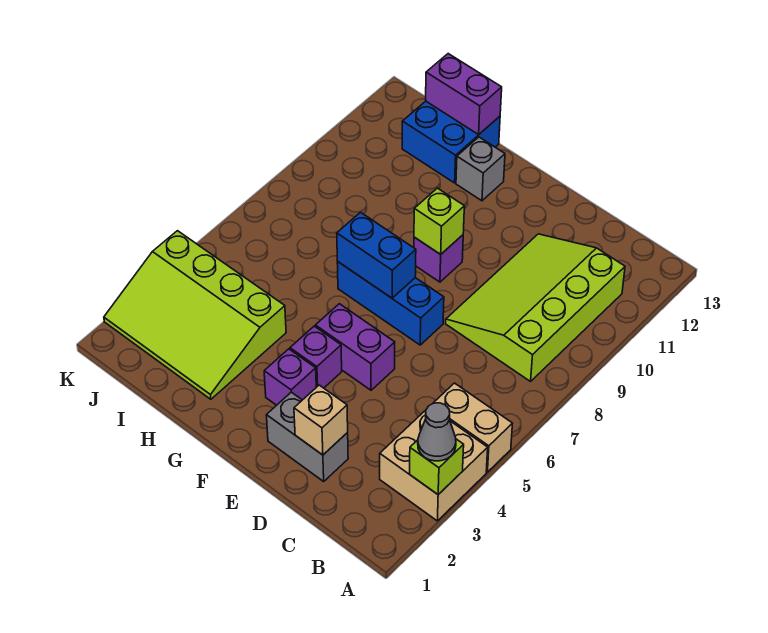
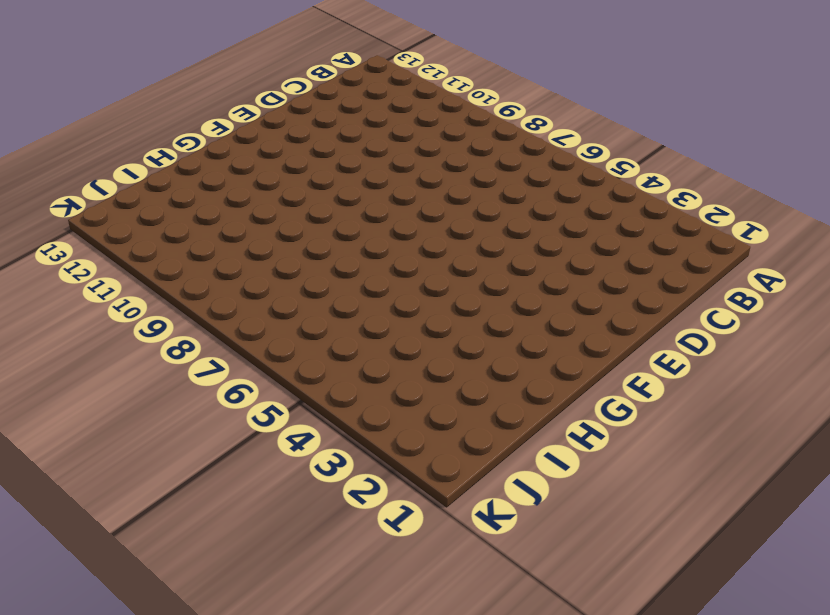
none -> tan 2x2 brick [380,410,488,521]
none -> tan 1x2 brick [434,383,513,472]
none -> lime 3x4 slope [446,234,625,381]

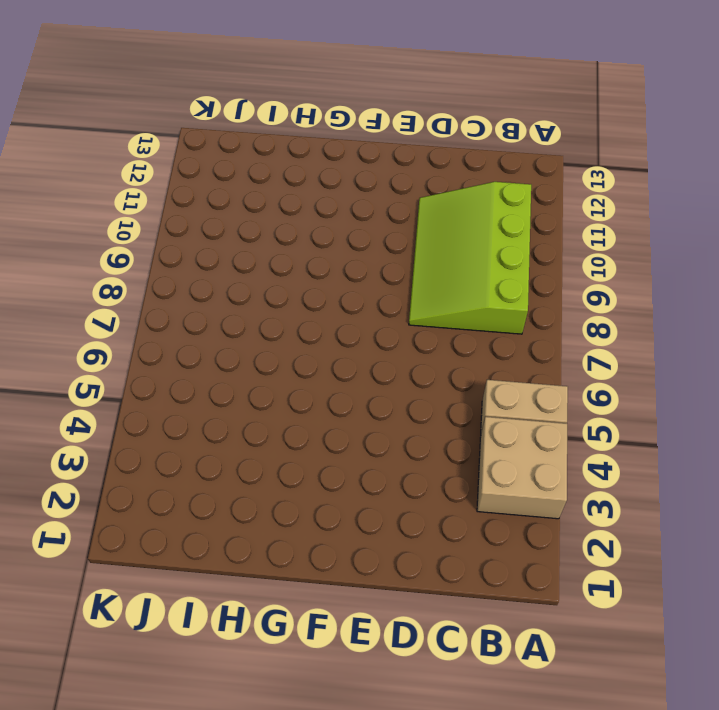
none -> grey 1x2 brick [266,392,348,481]
none -> purple 1x2 brick [315,304,395,390]
none -> blue 1x3 brick [337,262,444,345]

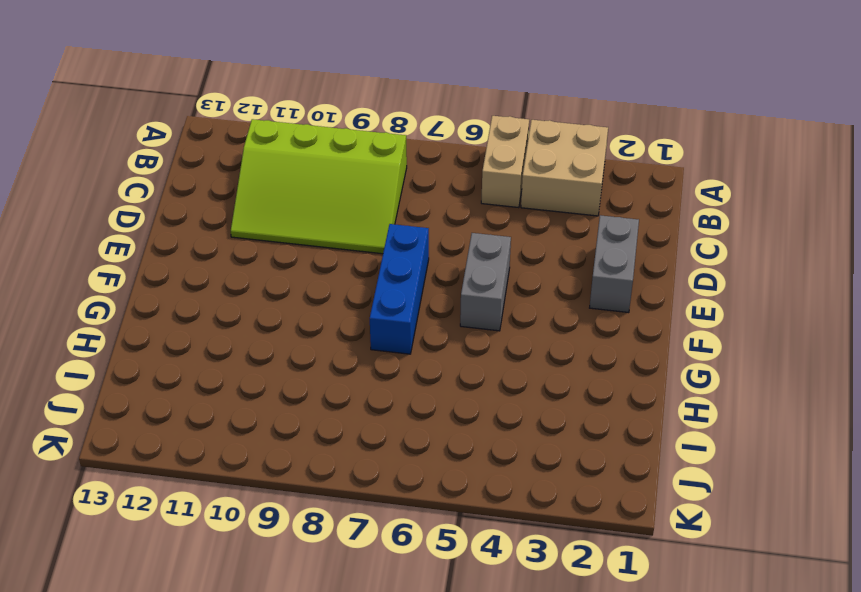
grey 1x2 brick [460,233,511,331] -> purple 1x2 brick [315,304,395,390]
none -> purple 1x1 brick [264,349,316,405]
none -> purple 1x1 brick [290,326,342,388]
none -> purple 1x1 brick [414,235,463,282]

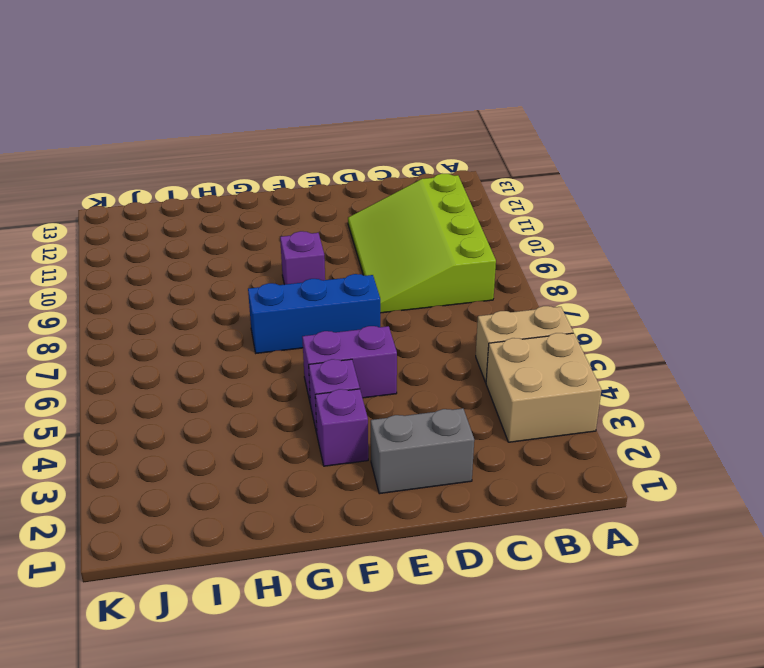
none -> grey 1x1 brick [456,137,505,201]
none -> lime 3x4 slope [104,231,286,399]
none -> blue 2x2 brick [402,101,500,183]

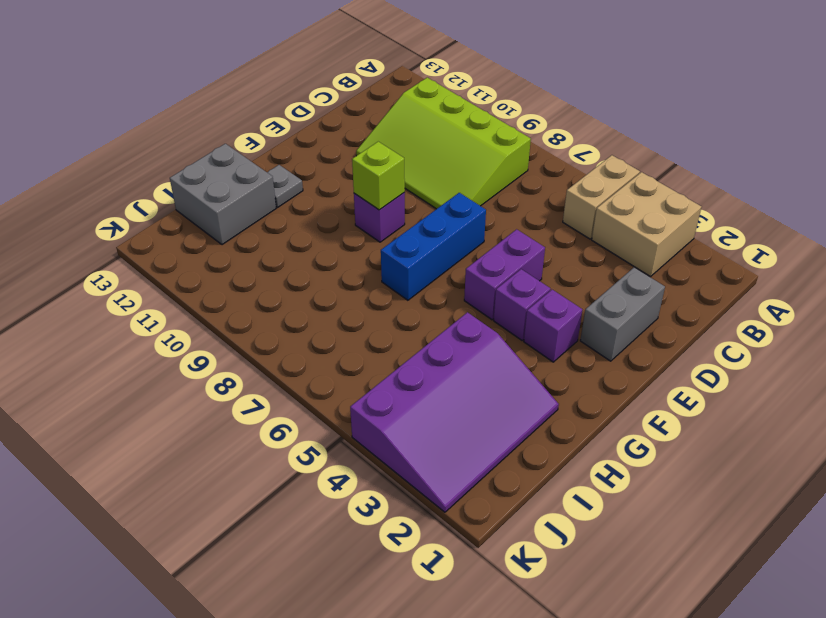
grey 1x1 plate [267,165,303,207] -> grey 1x1 brick [456,137,505,201]
purple 3x4 slope [350,312,559,512] -> lime 3x4 slope [104,231,286,399]
grey 2x2 brick [170,144,276,245] -> blue 2x2 brick [402,101,500,183]
none -> lime 1x1 brick [410,439,464,495]
none -> tan 1x1 brick [294,385,348,455]
none -> blue 1x2 brick [337,212,416,298]

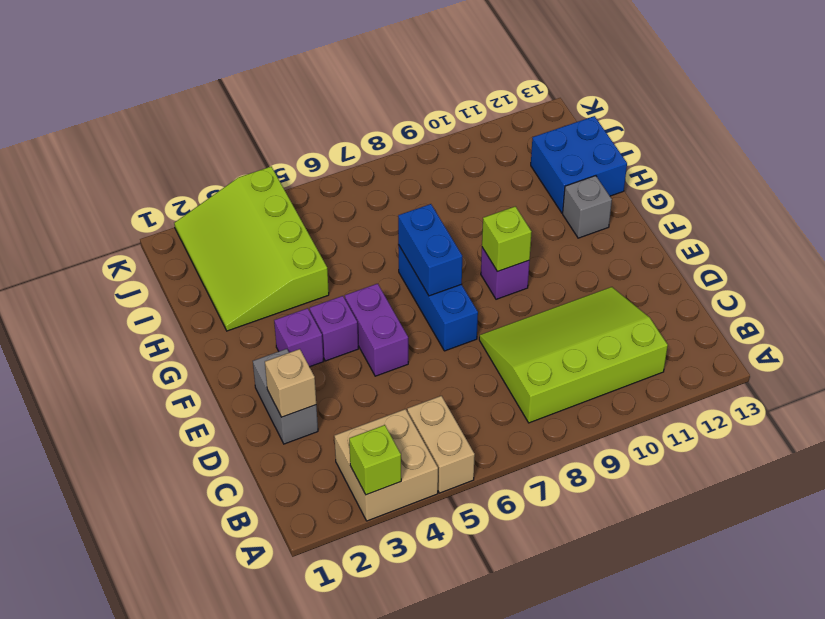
none -> purple 1x2 brick [426,54,502,134]
none -> grey 1x1 cone [418,403,456,461]

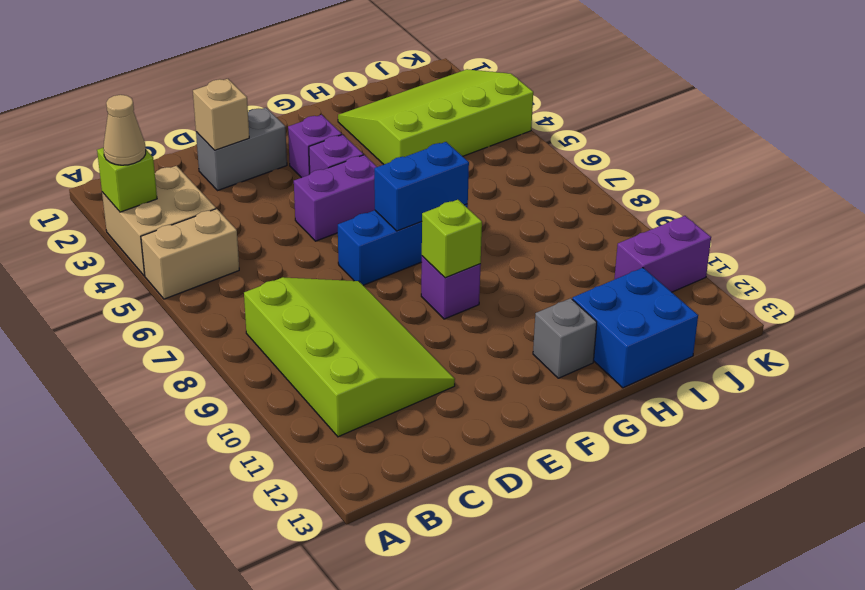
tan 1x1 cone [103,95,146,165] -> grey 1x1 cone [418,403,456,461]
purple 1x2 brick [614,216,711,292] -> purple 1x2 brick moved to [426,54,502,134]

